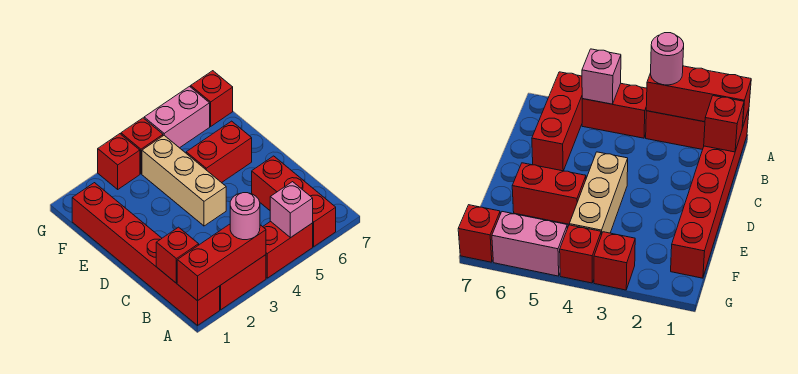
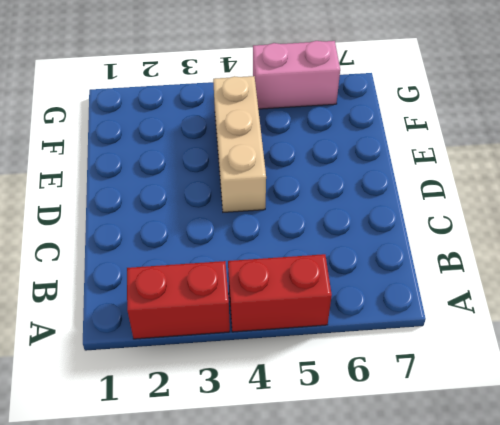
none -> red 1x6 brick [72,183,220,325]
none -> red 1x3 brick [252,156,336,247]
none -> red 1x2 brick [186,121,252,183]

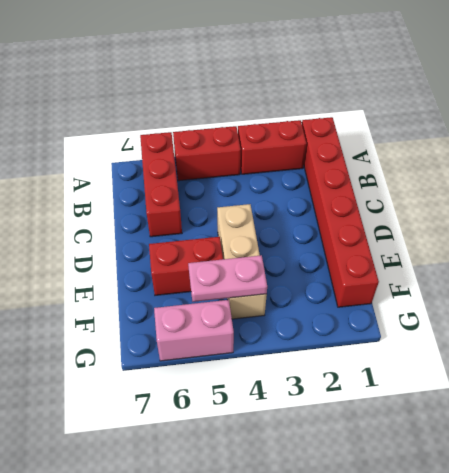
pink 1x2 plate [188,255,267,302] -> none
none -> red 1x1 brick [98,134,140,189]
none -> red 1x1 brick [121,118,163,174]
none -> red 1x1 brick [191,71,233,126]

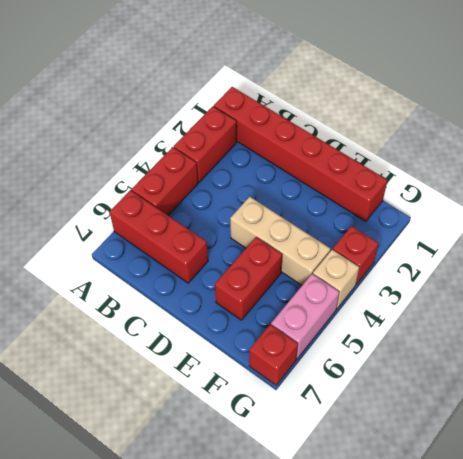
tan 1x1 brick [313,250,359,308] -> red 1x1 brick [121,118,163,174]
none -> red 1x3 brick [177,224,266,301]
none -> pink 1x1 brick [270,182,313,238]
none -> red 1x1 brick [156,227,199,283]

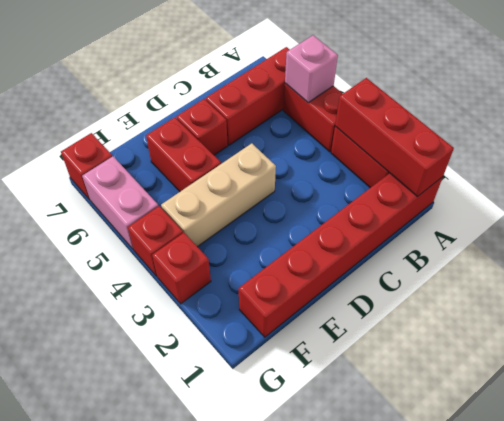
red 1x1 brick [176,99,228,155] -> red 1x1 brick moved to [156,227,199,283]
none -> pink 1x1 round brick [230,193,260,240]

